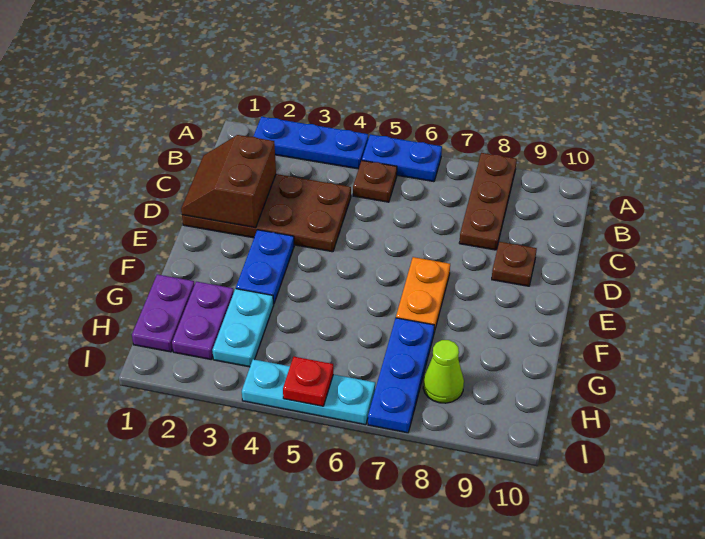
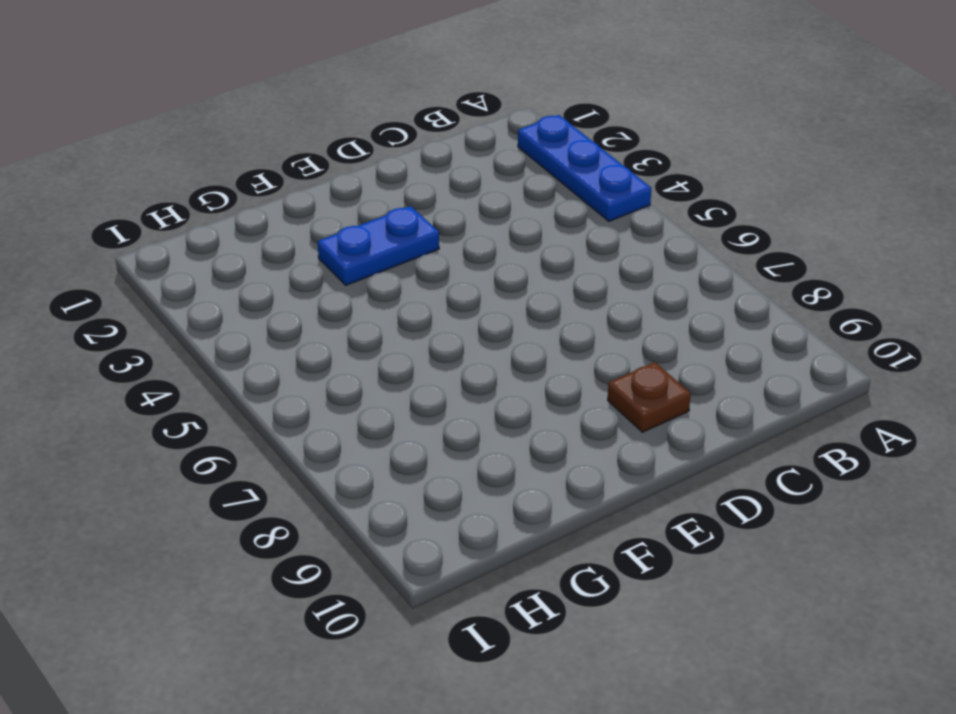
none -> blue 1x2 plate [362,134,442,182]
none -> brown 1x3 plate [459,153,517,250]
none -> brown 1x1 plate [353,161,397,202]

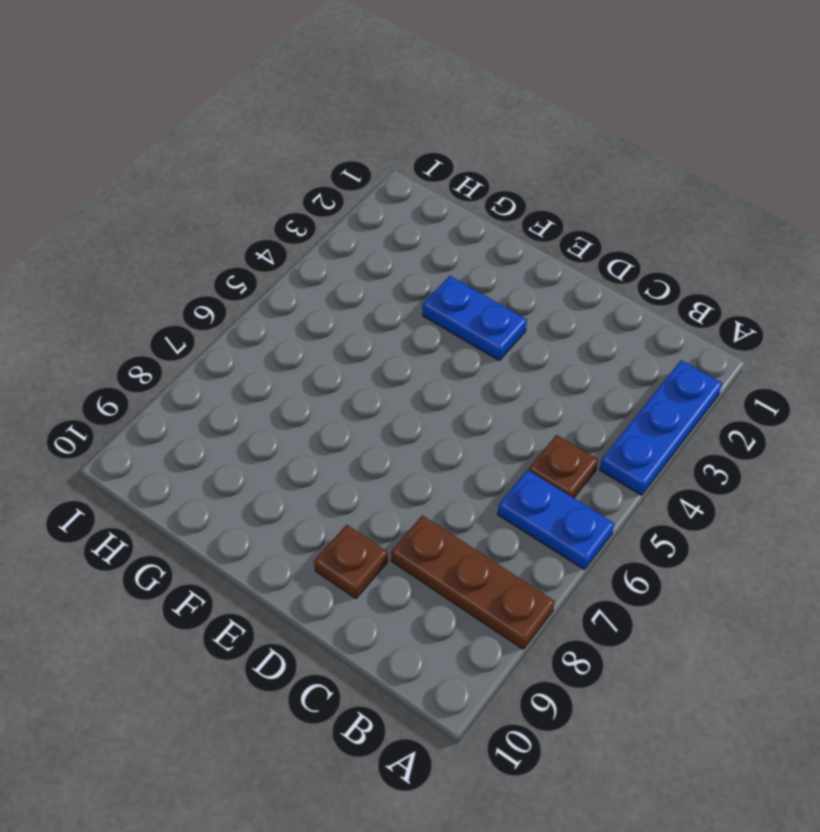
blue 1x2 plate [498,470,615,570] -> blue 1x2 plate turned to [362,134,442,182]
none -> brown 2x4 plate [182,174,351,252]
none -> orange 1x2 plate [396,257,450,332]
none -> purple 1x2 plate [132,274,195,352]

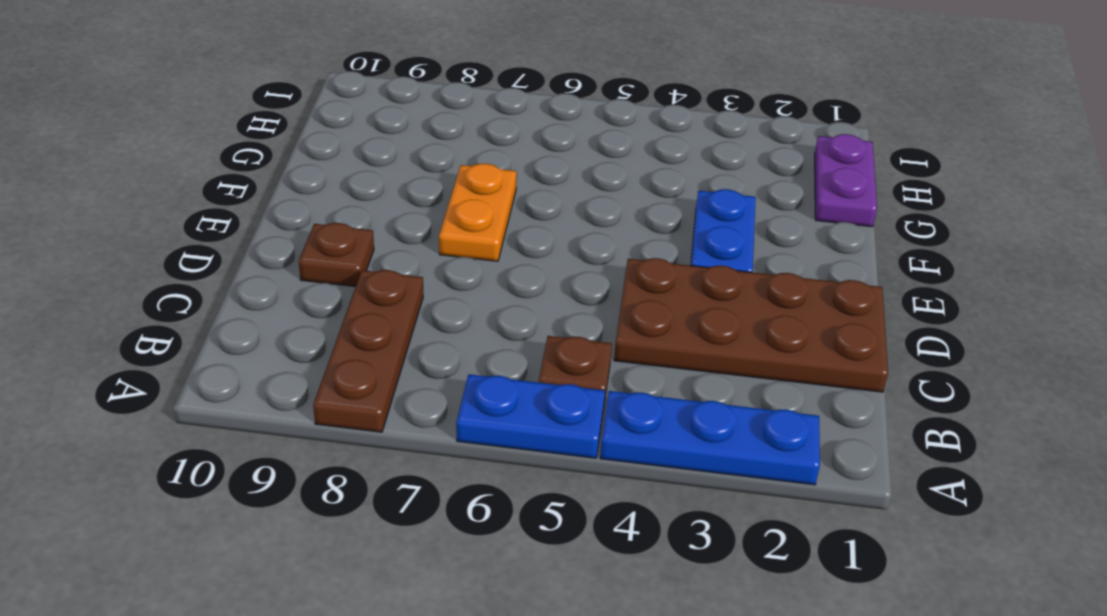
none -> purple 1x2 plate [172,282,234,359]
none -> cyan 1x2 plate [212,289,274,367]
none -> blue 1x3 plate [368,318,434,433]

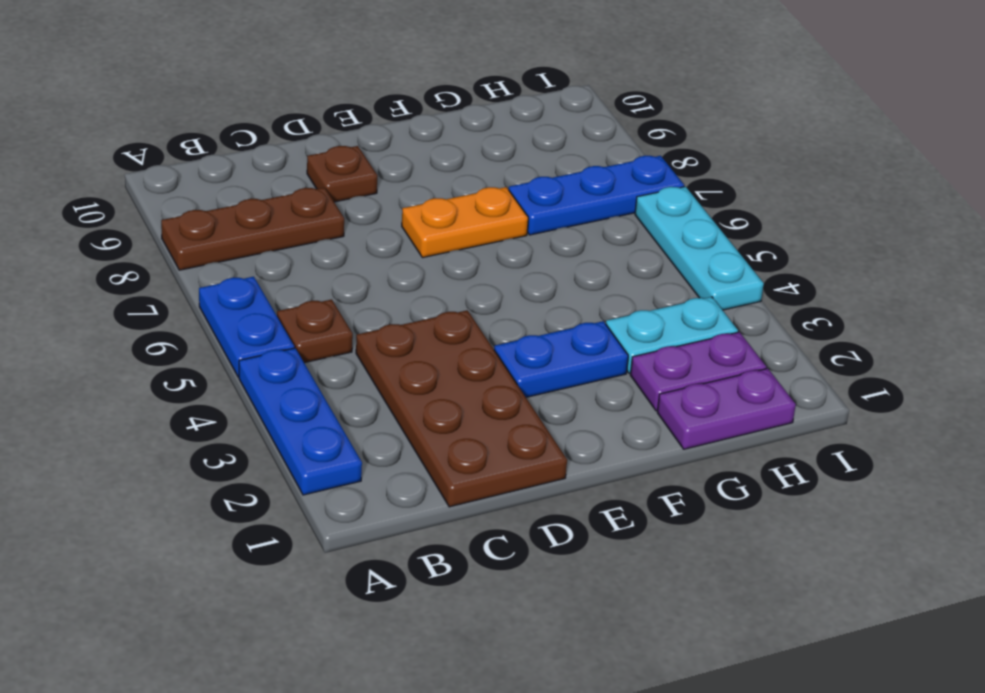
none -> lime 1x1 cone [423,340,464,403]
none -> brown 2x2 slope [181,135,276,228]
none -> red 1x1 plate [283,357,333,406]

